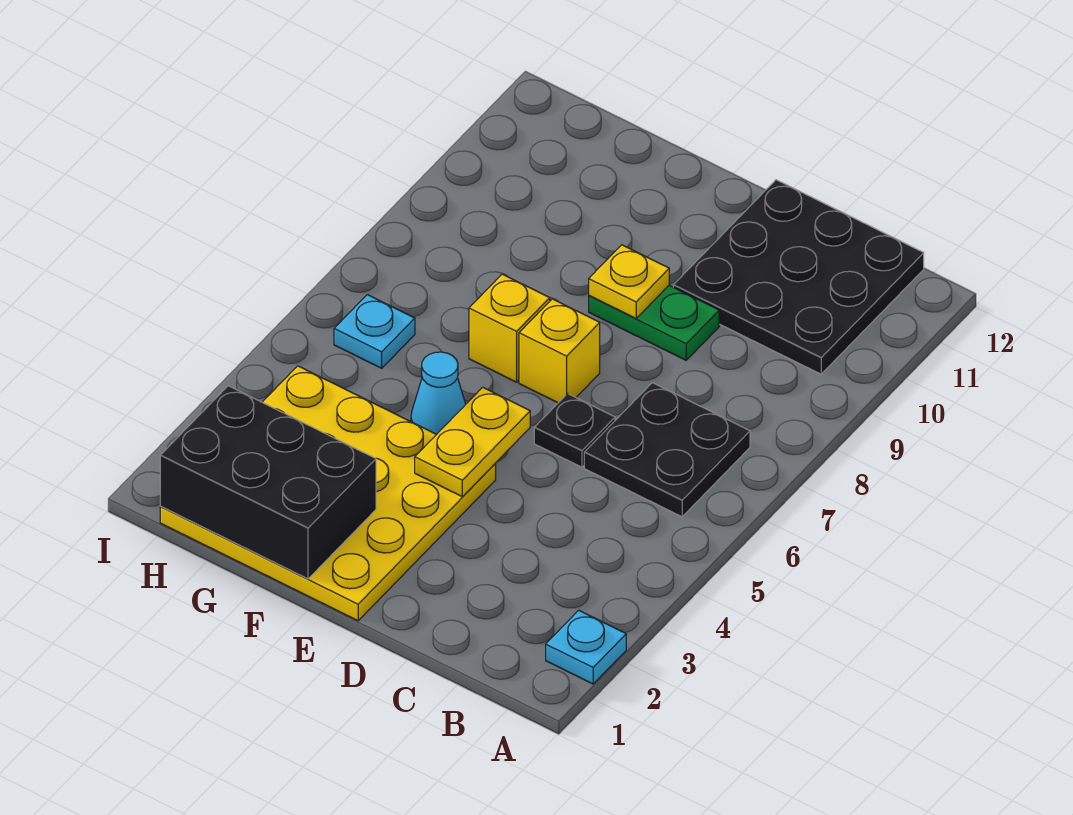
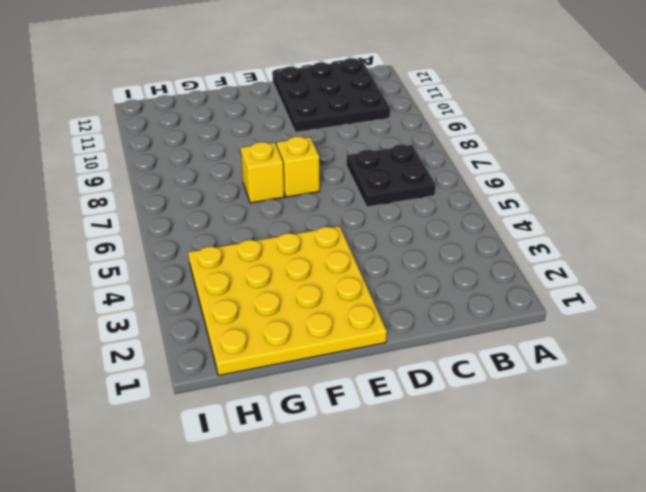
none -> cyan 1x1 plate [546,610,626,684]
none -> black 1x1 plate [534,394,615,467]
none -> green 1x2 plate [589,285,719,360]

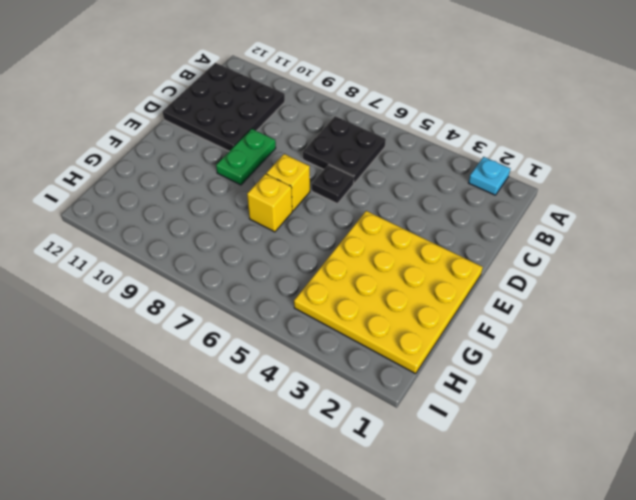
none -> cyan 1x1 cone [411,352,466,434]
none -> cyan 1x1 plate [334,295,415,368]
none -> yellow 1x2 plate [415,387,530,497]

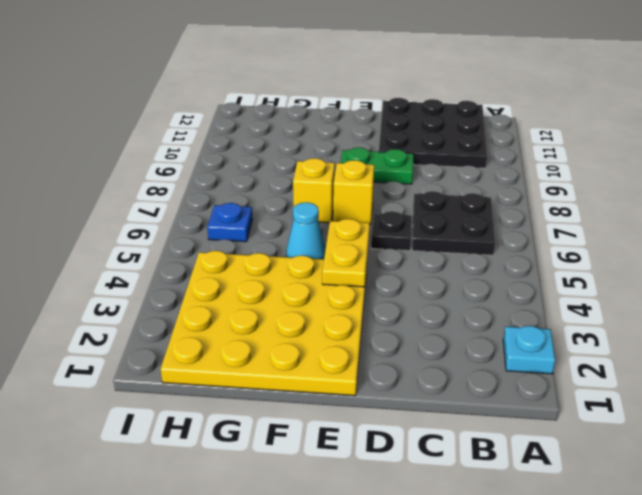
blue 1x1 plate [207,203,253,242] -> cyan 1x1 plate [334,295,415,368]
none -> yellow 1x1 plate [589,245,669,318]
none -> black 2x3 brick [160,386,376,579]

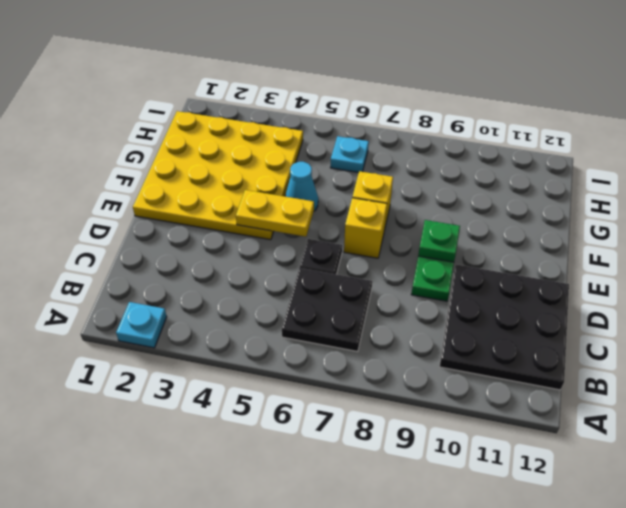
green 1x1 plate [418,220,460,262] -> yellow 1x1 plate [589,245,669,318]
none -> black 2x3 brick [160,386,376,579]

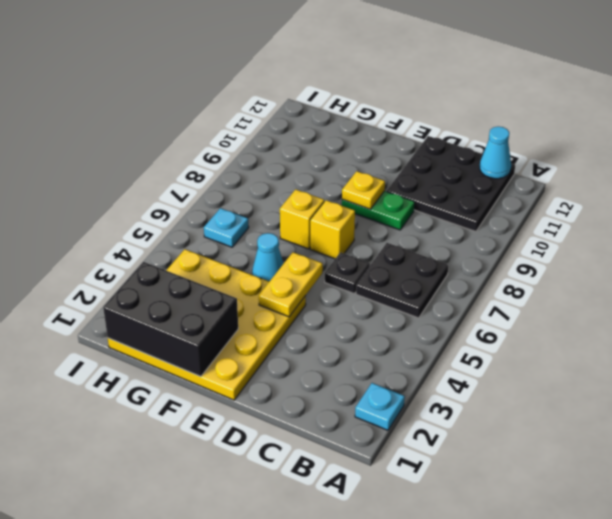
cyan 1x1 cone [480,127,511,179] -> none

